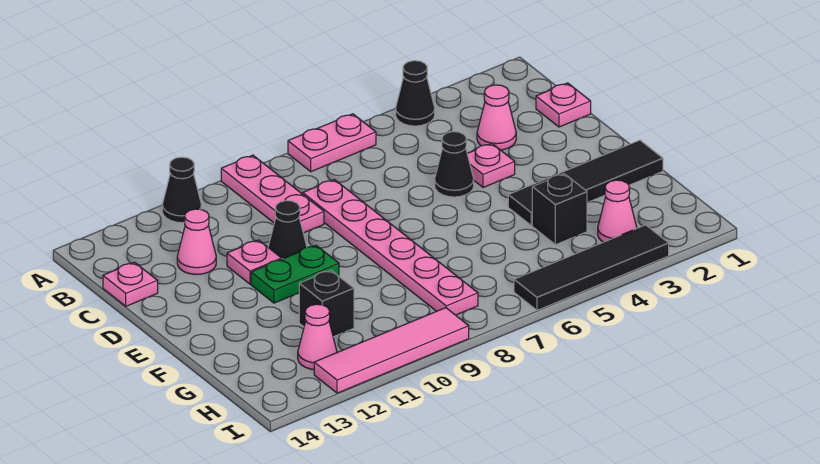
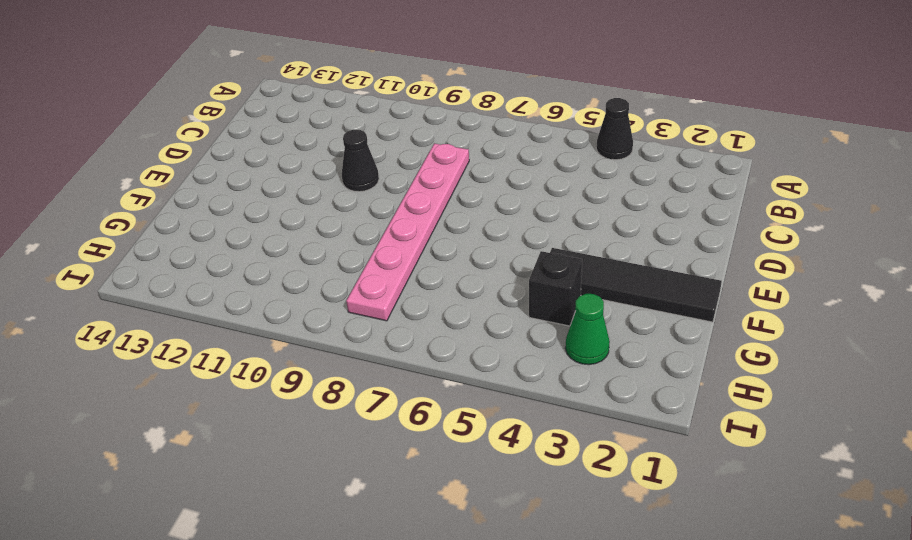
green 1x1 cone [565,294,610,365] -> pink 1x1 cone [598,180,637,242]
none -> pink 1x2 plate [288,114,376,172]
none -> pink 1x3 plate [221,155,324,233]
none -> black 1x1 cone [162,157,201,223]

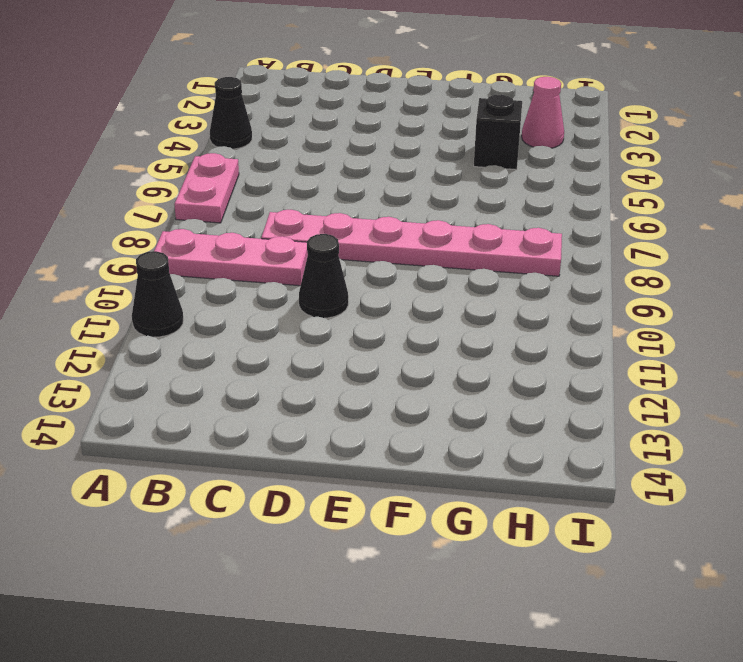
none -> pink 1x1 plate [536,83,591,127]
none -> pink 1x1 cone [477,85,516,150]
none -> pink 1x1 cone [177,209,216,275]

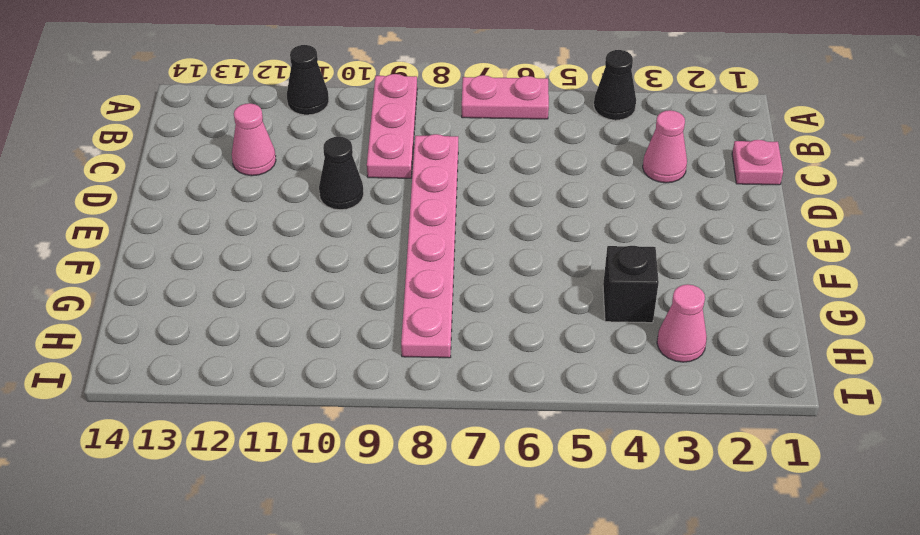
none -> pink 1x1 plate [103,262,158,306]
none -> pink 1x1 plate [467,143,515,188]
none -> black 1x1 cone [435,132,474,197]

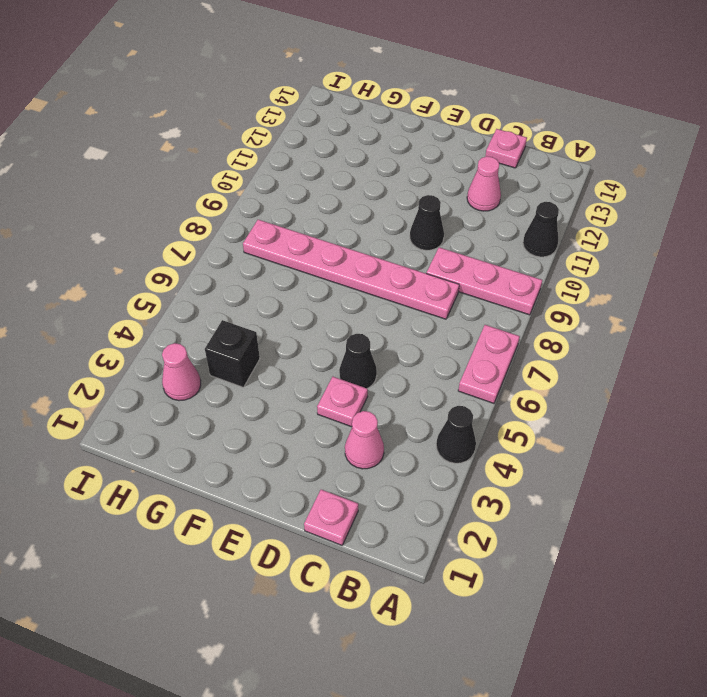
none -> pink 1x1 plate [227,240,282,284]
none -> green 1x2 plate [251,245,339,303]
none -> black 1x4 tile [508,140,663,226]

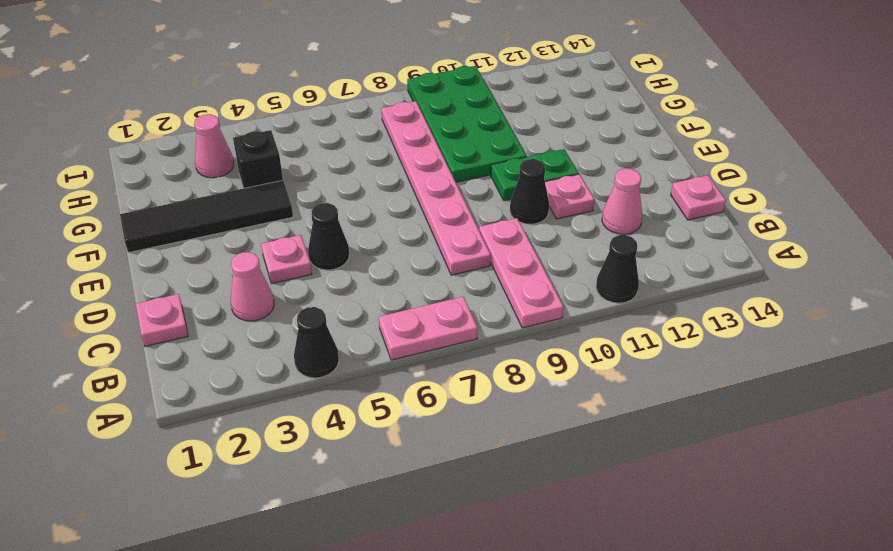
green 2x4 plate [407,66,526,182] -> pink 1x4 tile [314,308,469,393]
none -> black 1x1 brick [299,270,354,337]
none -> pink 1x1 cone [298,304,337,369]
none -> black 1x4 tile [514,225,669,310]

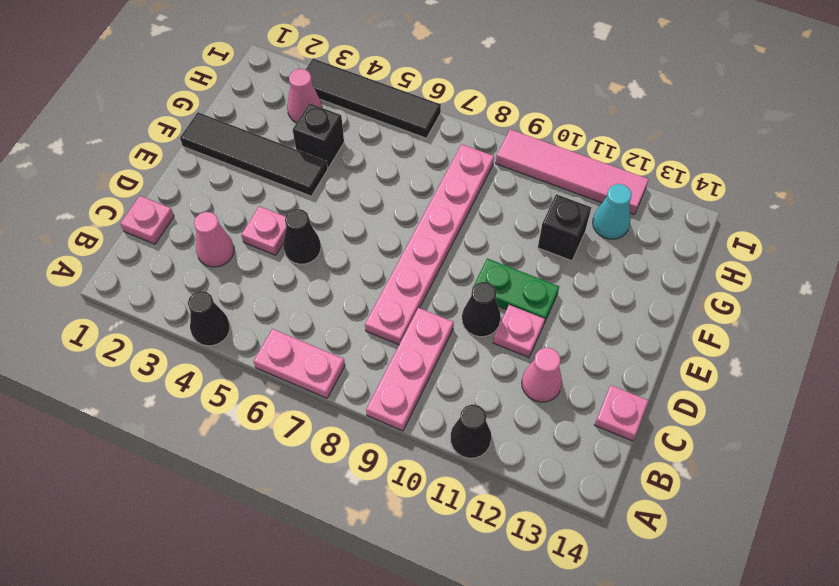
cyan 1x1 cone [593,184,632,239] -> pink 1x1 cone [298,304,337,369]

